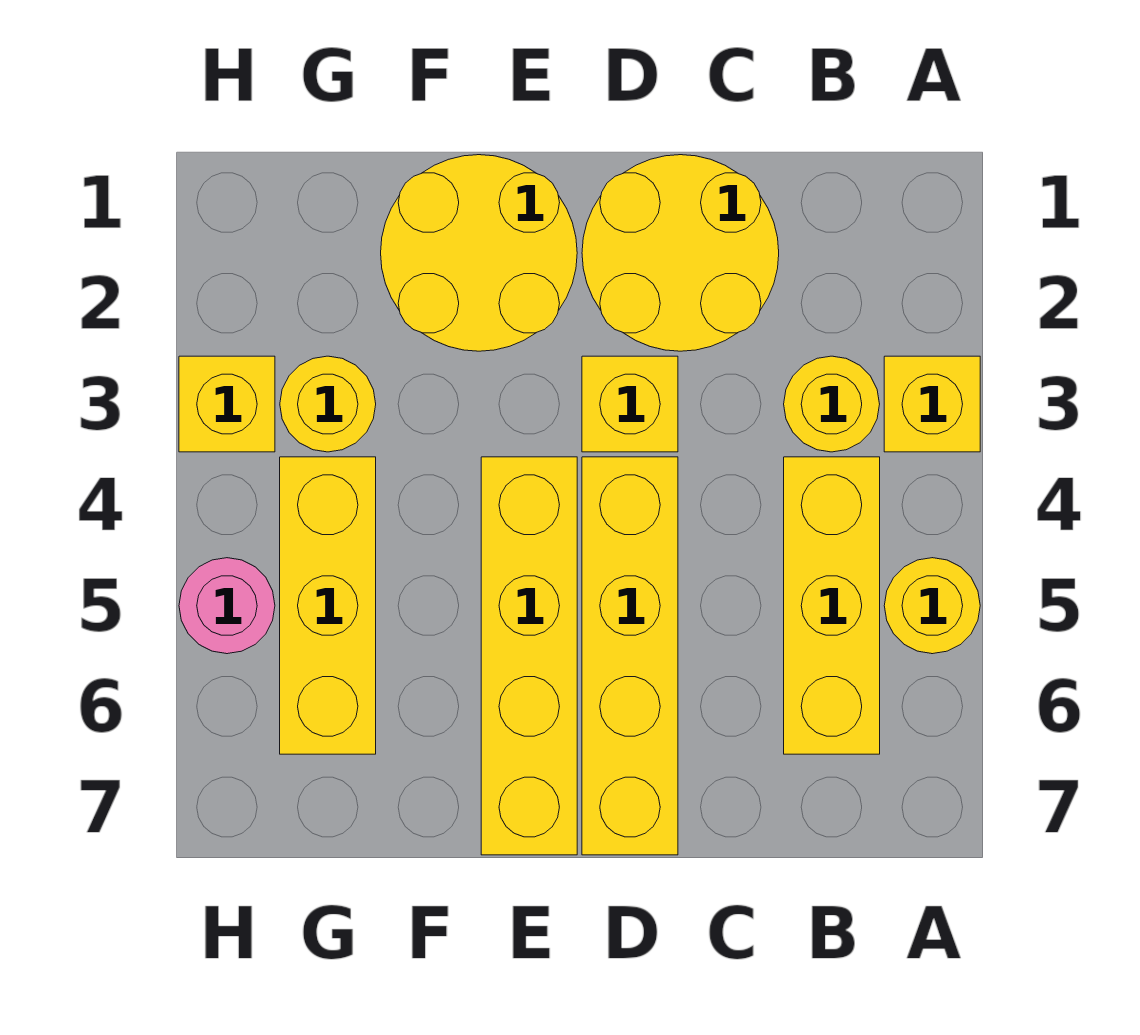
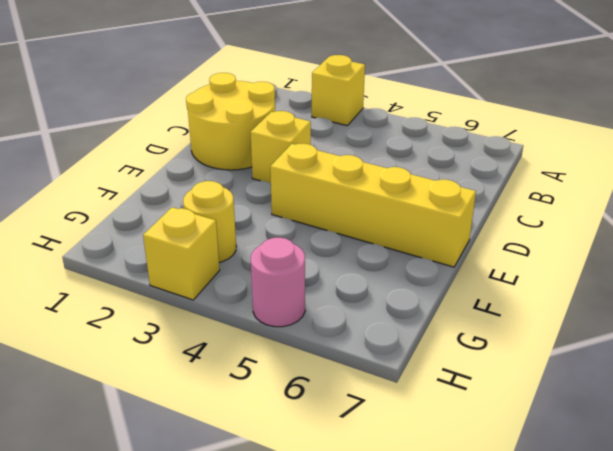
none -> yellow 1x1 round brick [884,558,980,654]
none -> yellow 1x1 round brick [784,356,880,452]
none -> yellow 1x3 brick [784,457,880,754]

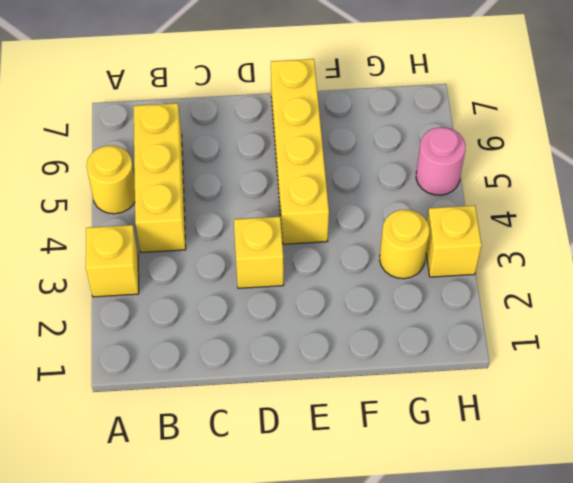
none -> yellow 1x1 round brick [784,356,880,452]
none -> yellow 2x2 round brick [582,155,779,351]
none -> yellow 1x4 brick [582,457,678,855]

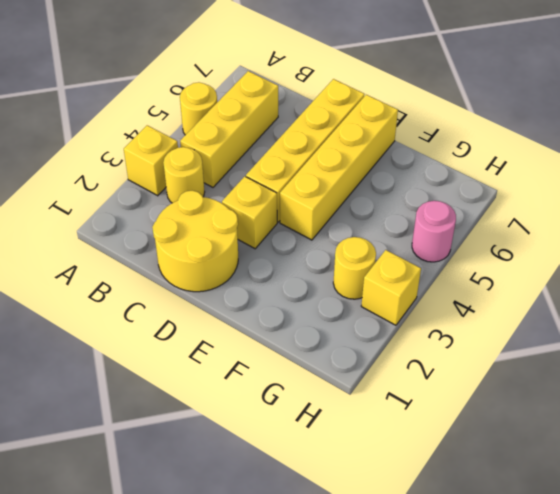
none -> yellow 2x2 round brick [381,155,577,351]
none -> yellow 1x3 brick [280,457,376,754]

